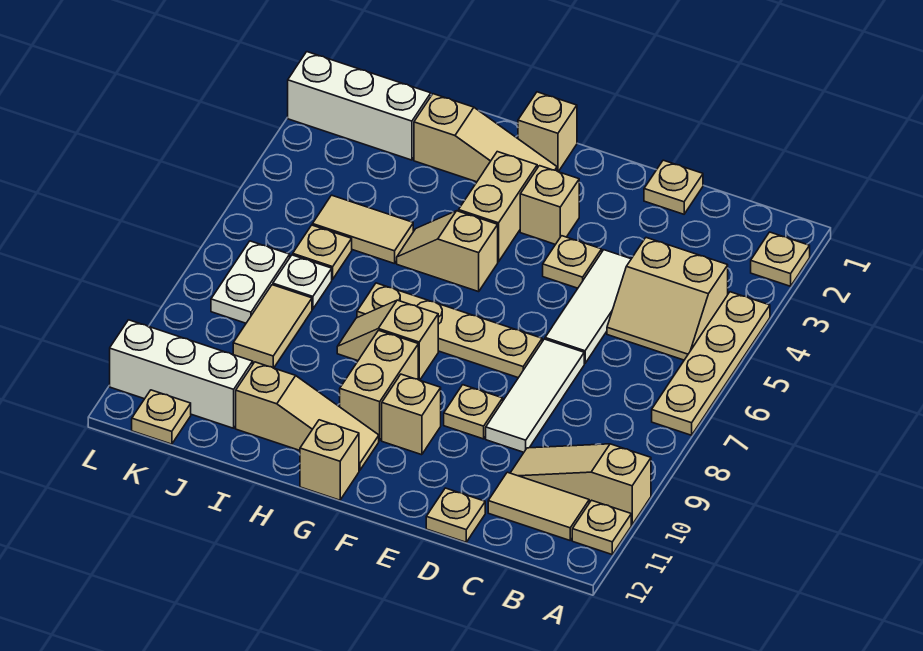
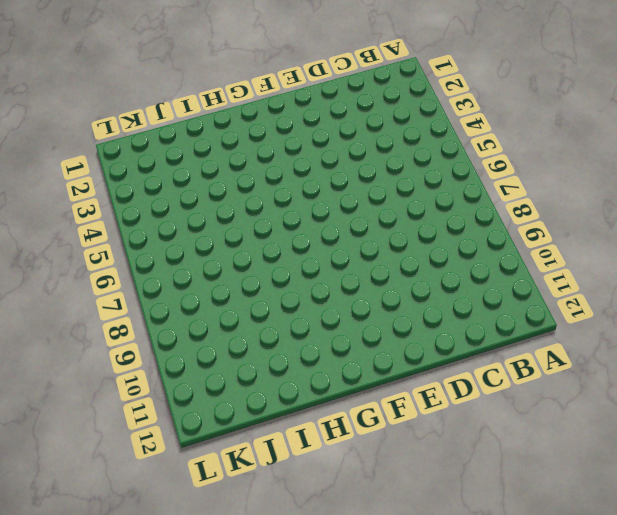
none -> tan 1x1 plate [751,232,810,286]
none -> tan 1x4 plate [652,292,770,435]
none -> tan 1x3 slope [511,444,651,525]
none -> tan 1x1 plate [572,500,631,554]

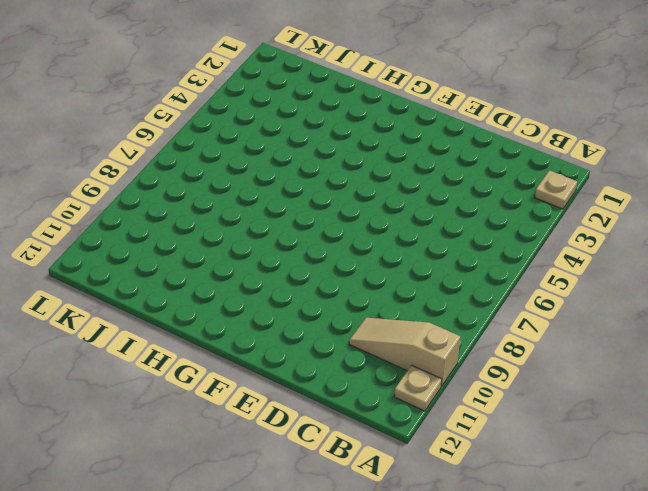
none -> tan 1x4 plate [652,292,770,435]
none -> tan 2x2 slope [607,238,728,360]
none -> tan 1x2 tile [488,472,589,540]
none -> tan 1x1 plate [644,160,703,214]

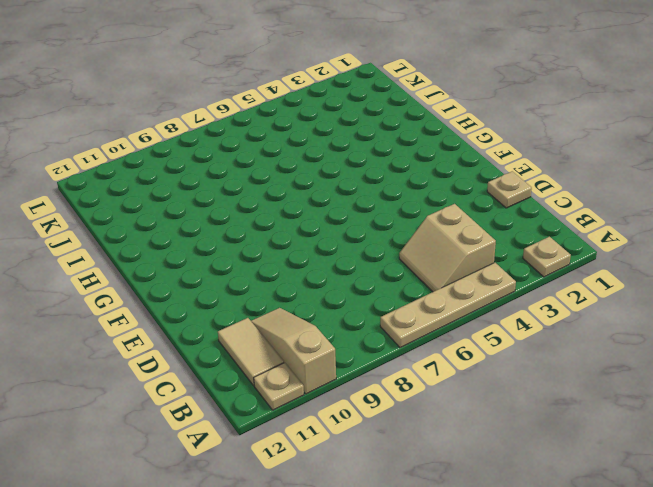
none -> white 1x3 tile [545,250,631,363]
none -> white 1x3 tile [486,339,584,452]
none -> tan 1x1 plate [426,488,485,542]
none -> tan 1x1 plate [543,236,602,288]

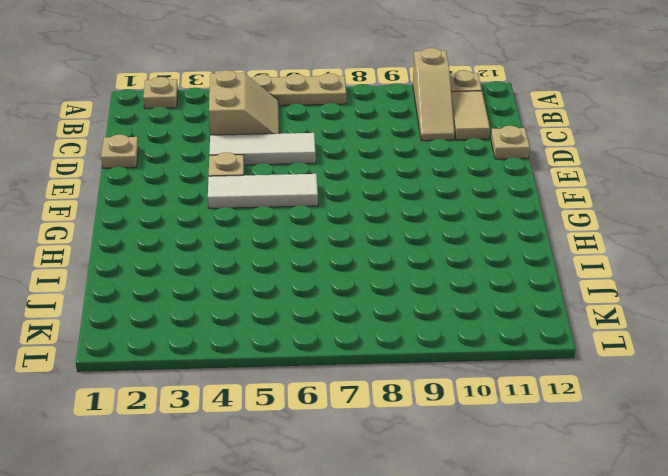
white 1x3 tile [208,174,318,208] -> white 1x3 tile moved to [486,339,584,452]
none -> tan 1x4 plate [357,283,542,378]
none -> tan 1x1 plate [444,385,503,439]
none -> tan 1x1 brick [520,166,579,244]
none -> tan 1x1 brick [382,374,441,455]

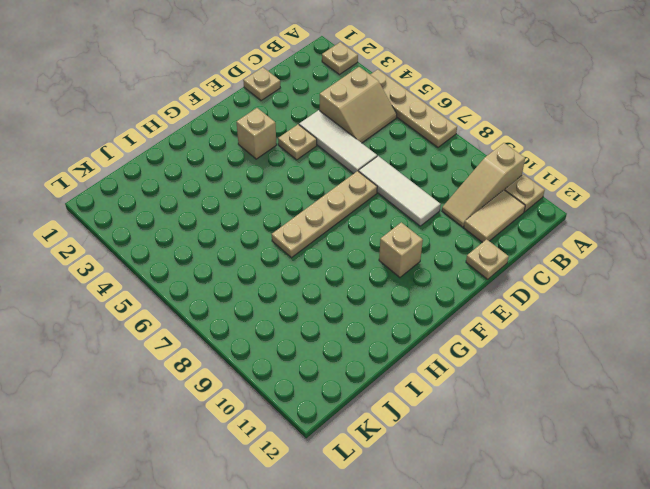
none -> tan 1x1 plate [444,385,503,439]
none -> tan 1x1 brick [518,92,577,172]
none -> tan 1x3 slope [414,94,557,182]
none -> tan 1x2 brick [459,152,537,262]

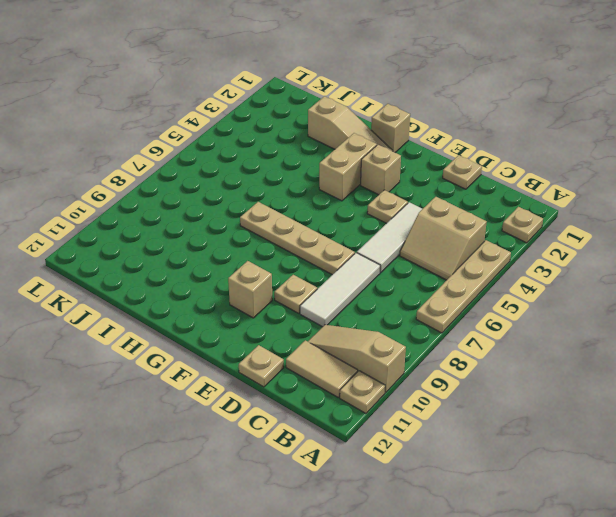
none -> tan 1x2 slope [397,211,498,292]
none -> tan 1x2 slope [337,300,438,380]
none -> tan 1x2 brick [340,330,418,441]
none -> tan 1x3 slope [236,362,379,470]

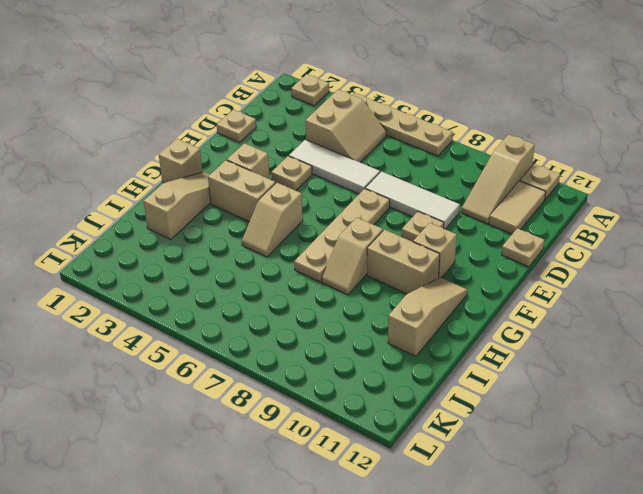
none -> tan 1x1 brick [300,420,359,500]
none -> tan 1x2 tile [312,195,413,264]
none -> white 1x3 brick [288,52,431,160]
none -> tan 1x1 plate [293,225,352,279]

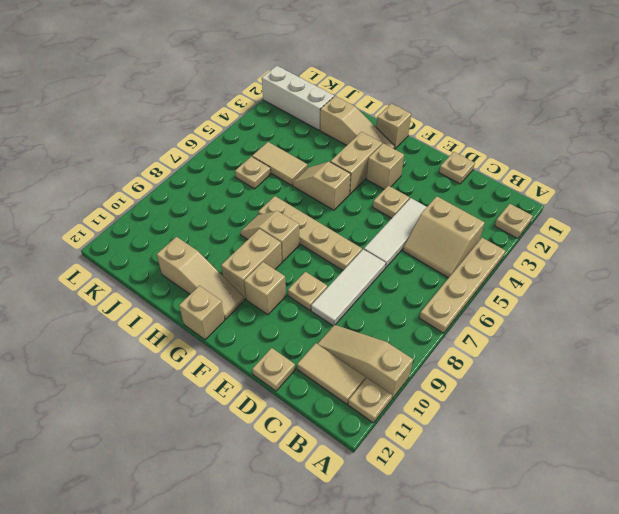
none -> white 1x1 plate [273,255,332,309]
none -> tan 1x2 tile [233,285,312,368]
none -> white 1x3 brick [110,320,253,428]
none -> white 1x2 plate [211,241,290,323]

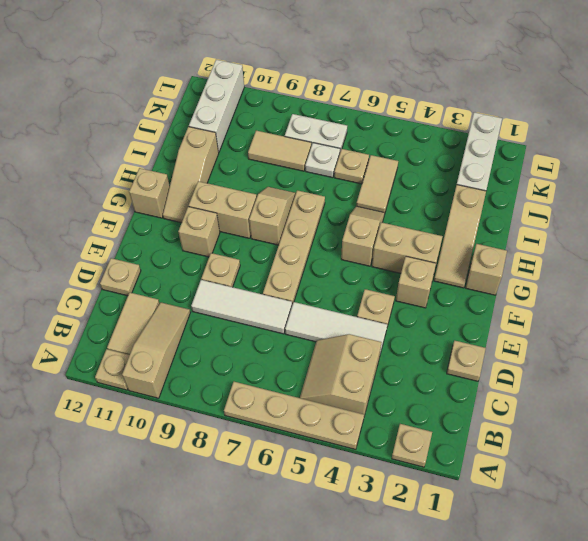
none -> tan 1x1 plate [132,390,191,444]

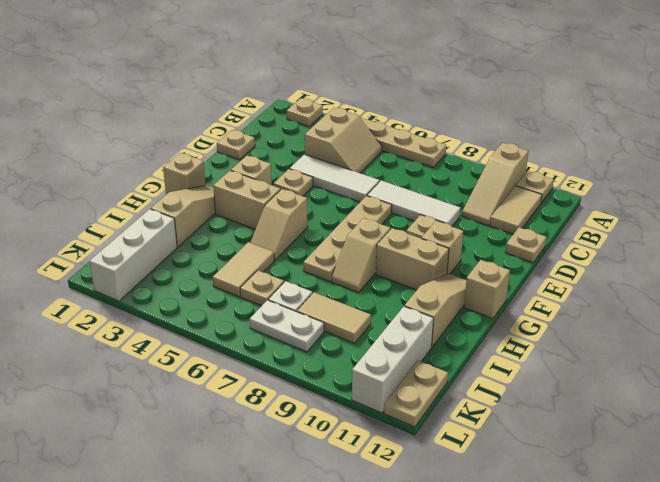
tan 1x2 plate [384,360,448,427] -> tan 1x1 plate [132,390,191,444]

